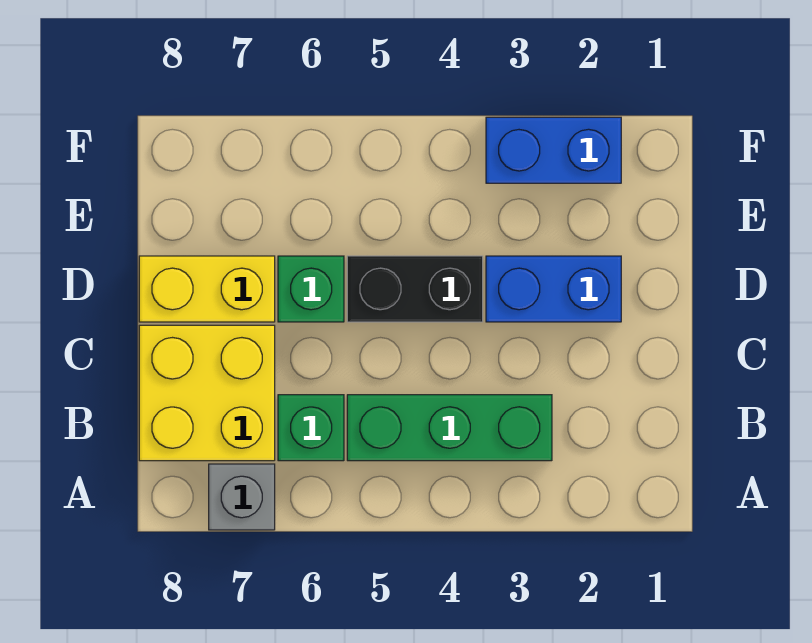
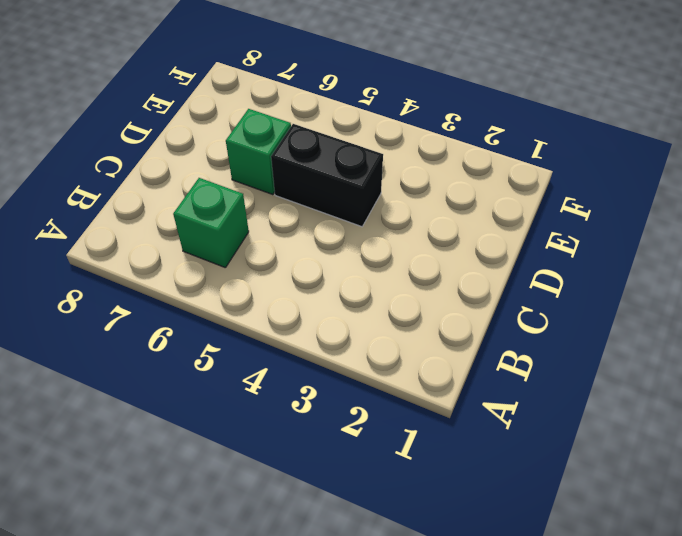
none -> grey 1x1 brick [209,464,275,530]
none -> green 1x3 brick [347,395,552,461]

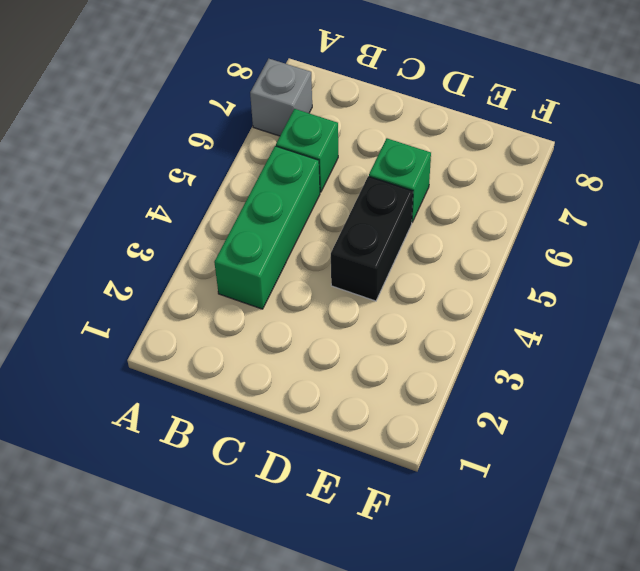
none -> yellow 2x2 brick [139,325,275,461]
none -> blue 1x2 brick [486,256,621,322]

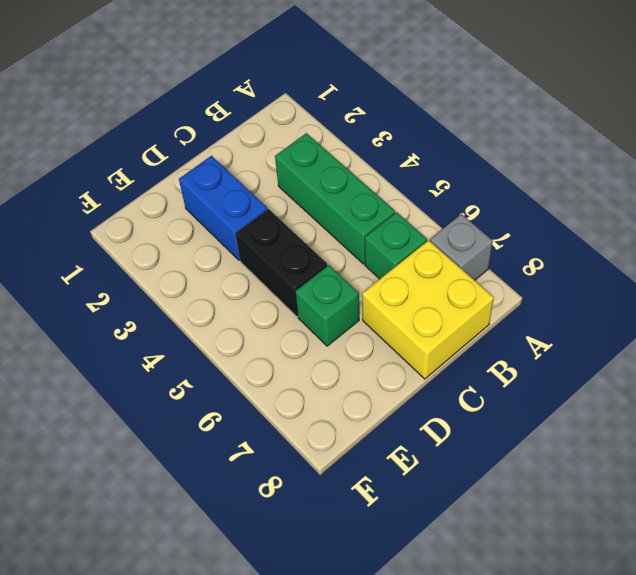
none -> yellow 1x2 brick [139,256,275,322]
none -> blue 1x2 brick [486,117,621,183]

